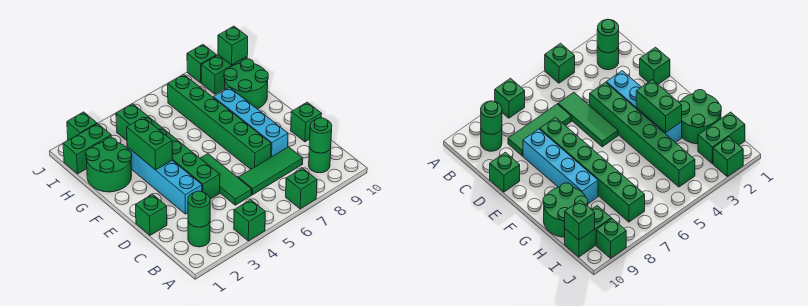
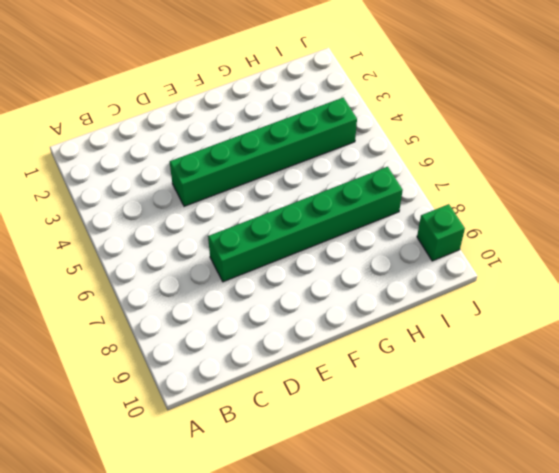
none -> green 1x1 brick [234,200,265,241]
none -> green 1x1 brick [286,168,317,209]
none -> green 1x1 round brick [188,222,210,247]

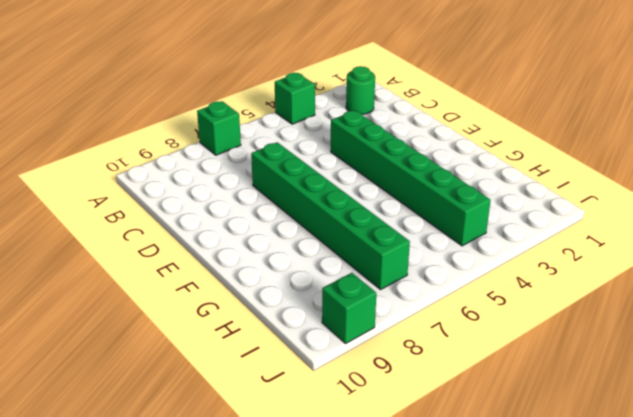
none -> green 1x1 round brick [309,147,331,173]
none -> green 1x3 tile [200,154,252,205]
none -> green 1x3 tile [238,147,303,195]

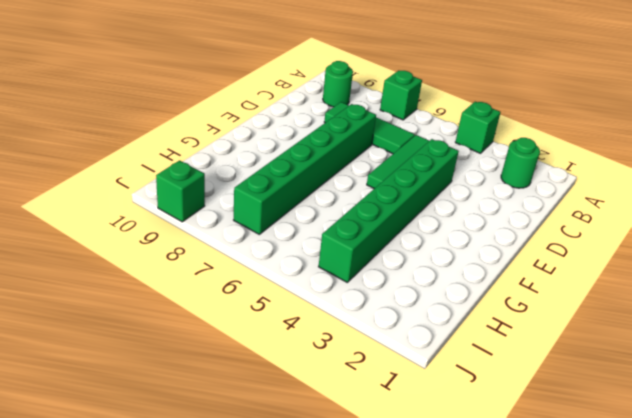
none -> green 1x1 brick [136,194,167,235]
none -> cyan 1x4 brick [127,147,202,214]
none -> cyan 1x4 brick [213,88,288,157]

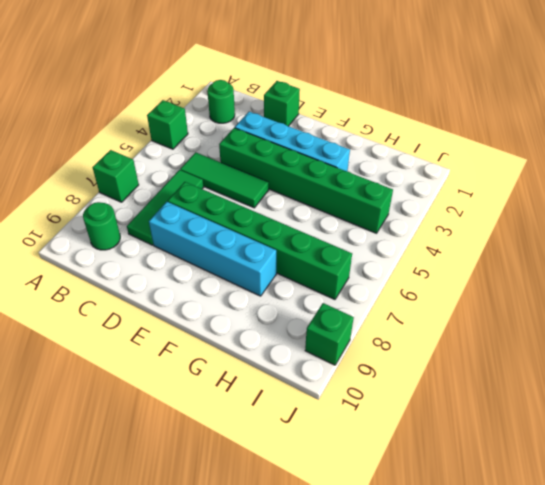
none -> green 1x1 brick [291,102,322,142]
none -> green 2x2 round brick [86,138,132,192]
none -> green 2x2 round brick [224,59,268,109]

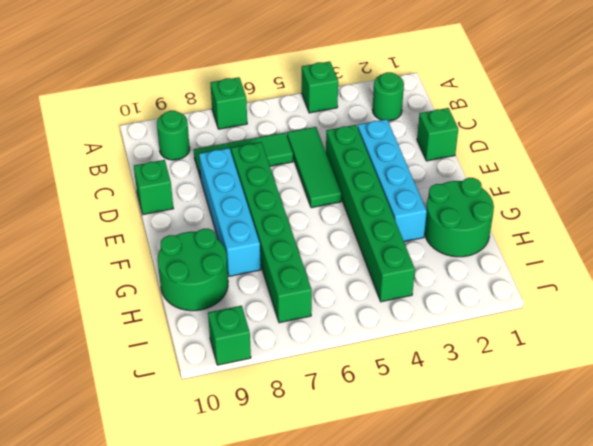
none -> green 1x2 brick [63,124,111,174]
none -> green 1x2 brick [201,55,247,94]
none -> green 1x1 brick [67,112,97,140]

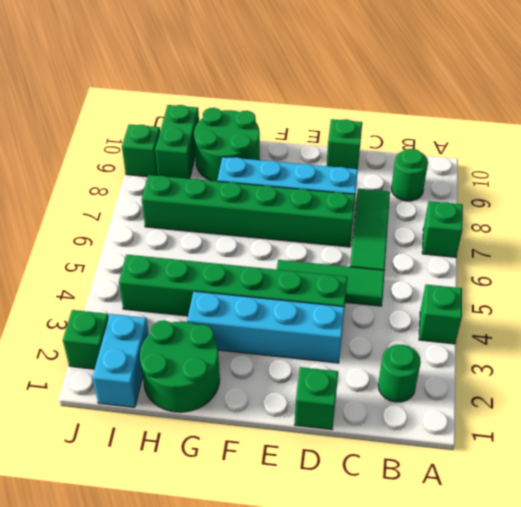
cyan 1x2 brick [92,314,149,407] -> green 1x2 brick [63,124,111,174]
none -> green 1x1 round brick [188,191,210,227]
none -> green 1x1 round brick [309,118,332,153]
none -> green 1x2 brick [127,117,172,170]

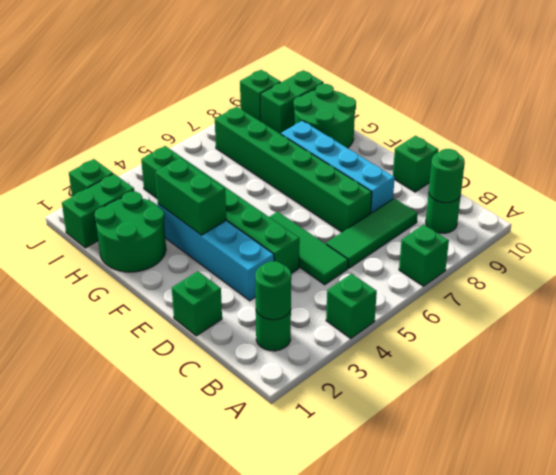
none -> green 1x1 brick [218,26,248,65]

